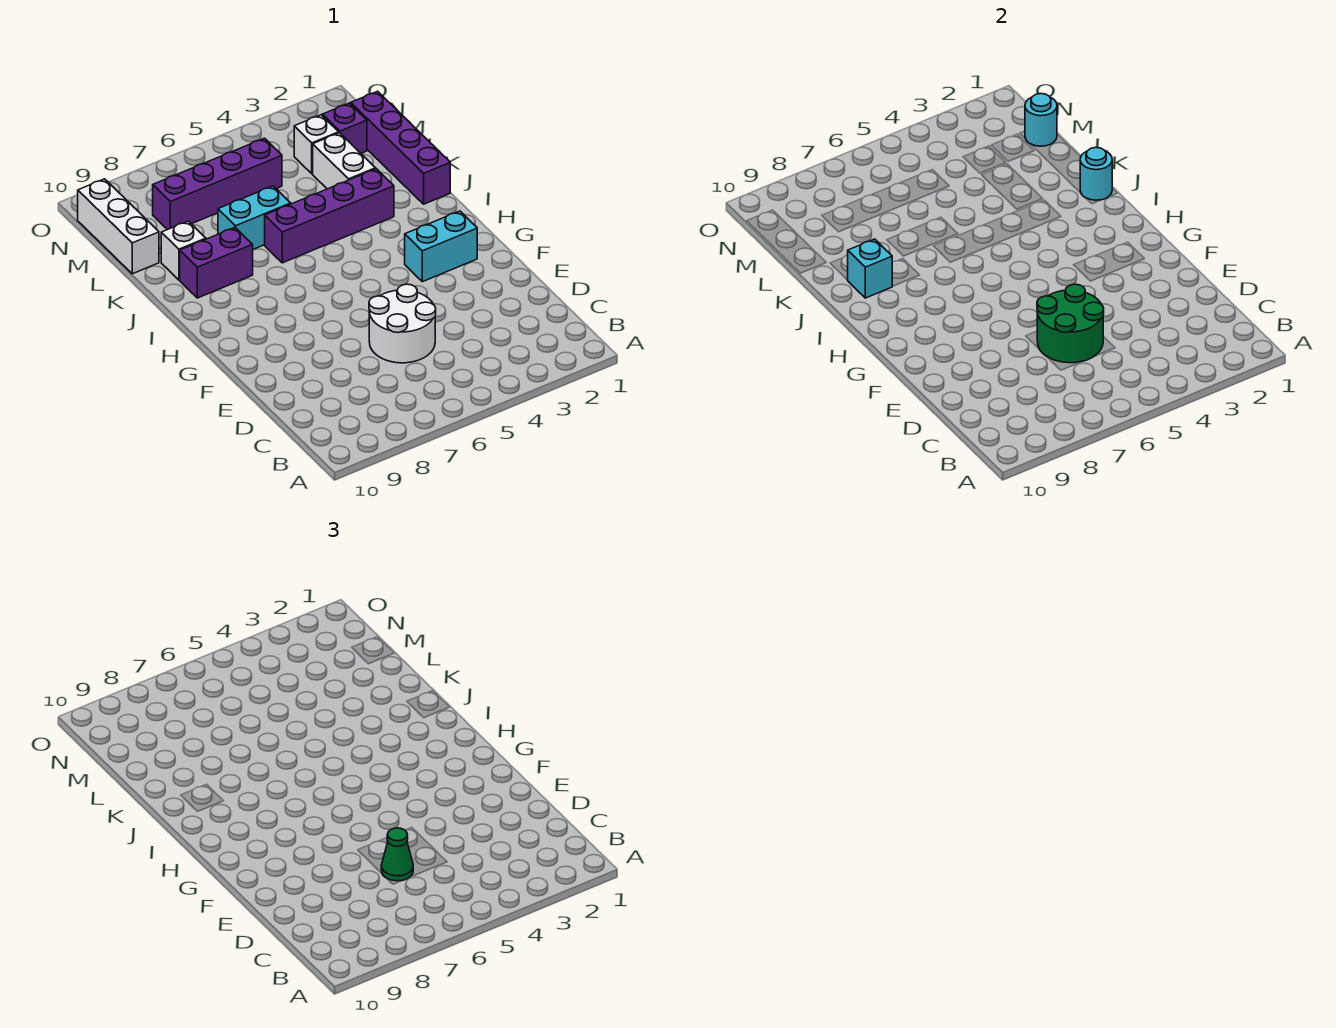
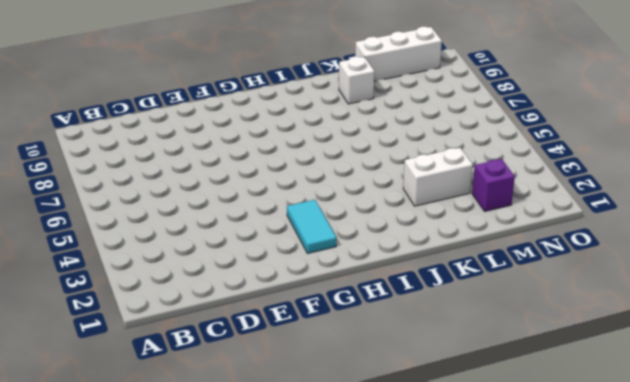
cyan 1x2 tile [287,200,336,254] -> cyan 1x2 brick [405,211,477,282]
none -> white 2x2 round brick [369,284,436,363]
none -> purple 1x4 brick [351,91,450,204]
none -> purple 1x4 brick [265,169,394,263]

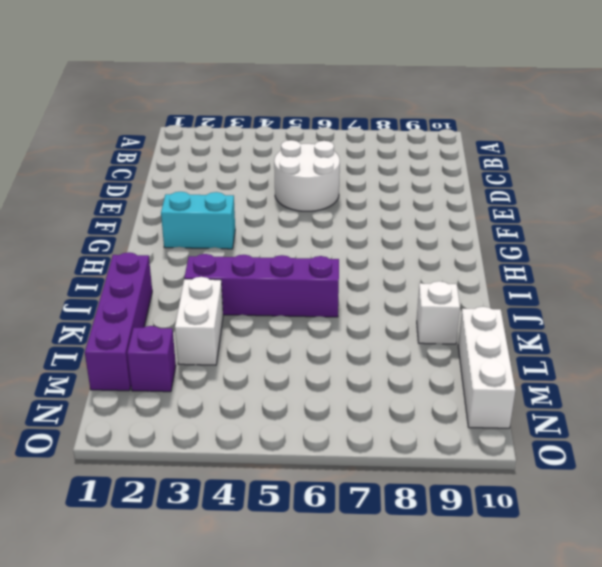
none -> purple 1x2 brick [180,228,253,298]
none -> cyan 1x2 brick [218,186,291,249]
none -> white 1x1 brick [294,115,339,174]

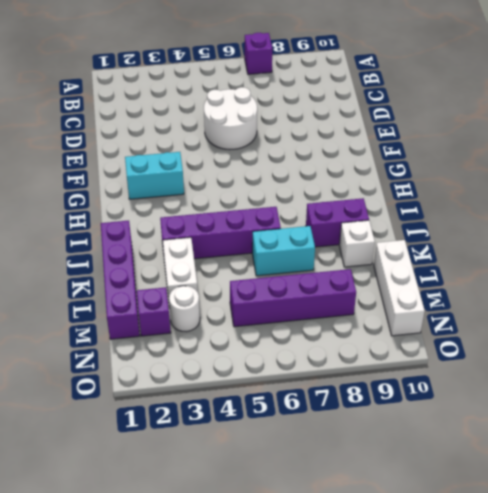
purple 1x1 brick [245,33,272,74] -> none
white 1x1 round brick [169,286,200,332] -> white 1x1 brick [294,115,339,174]
none -> green 2x2 round brick [1037,284,1104,363]
none -> cyan 1x1 round brick [1080,147,1112,200]
none -> cyan 1x1 brick [847,239,892,298]

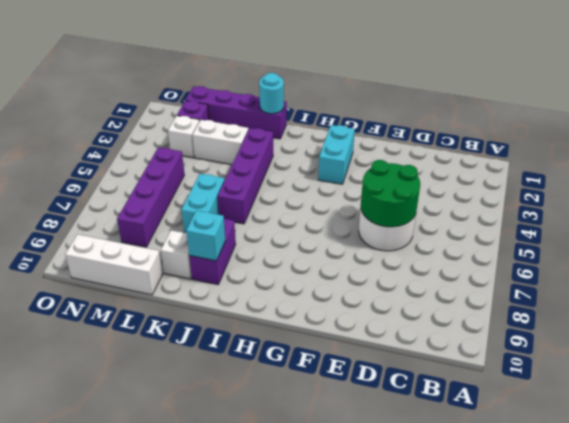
none -> cyan 1x1 round brick [1025,94,1057,146]
none -> green 1x1 cone [381,828,413,881]

